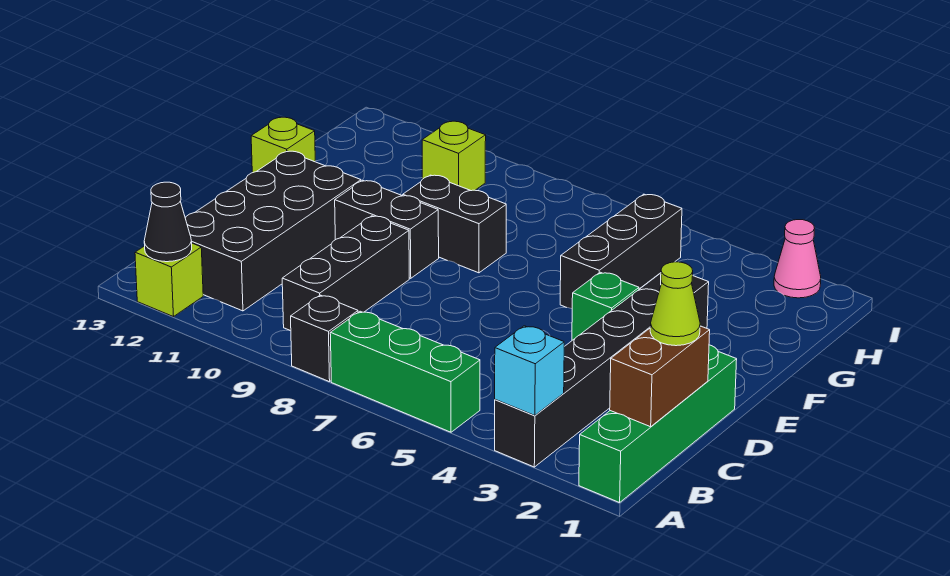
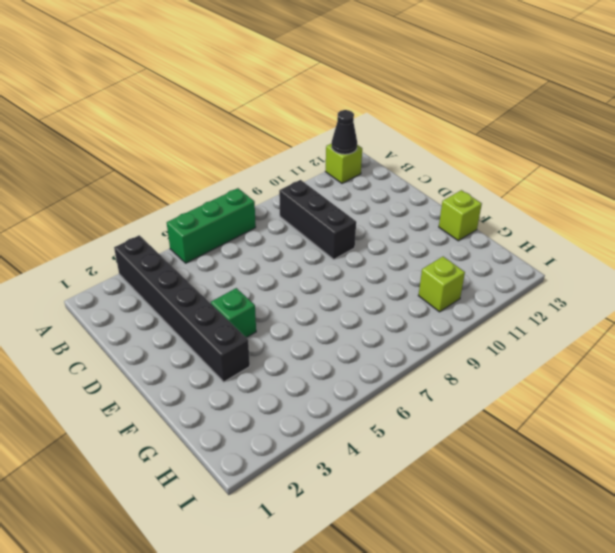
none -> green 1x4 brick [579,345,737,503]
none -> black 1x1 brick [291,295,358,382]
none -> black 2x4 brick [185,151,361,311]

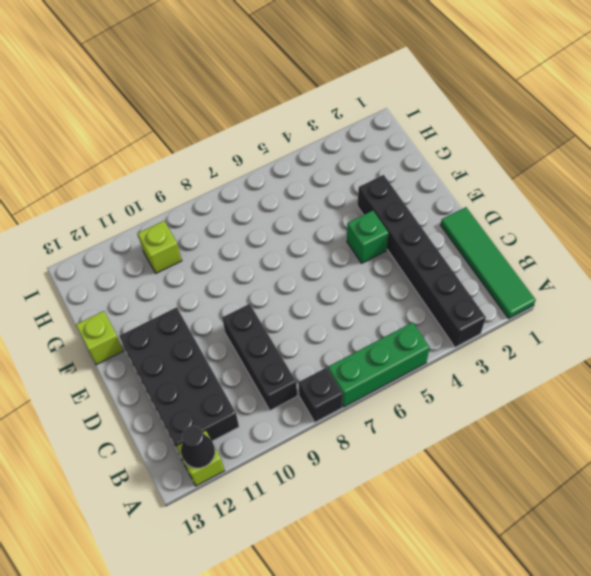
green 1x4 tile [441,207,536,319] -> green 1x4 brick [579,345,737,503]
none -> black 1x2 brick [335,181,439,278]
none -> black 1x3 brick [560,194,682,309]
none -> black 1x2 brick [403,175,506,273]

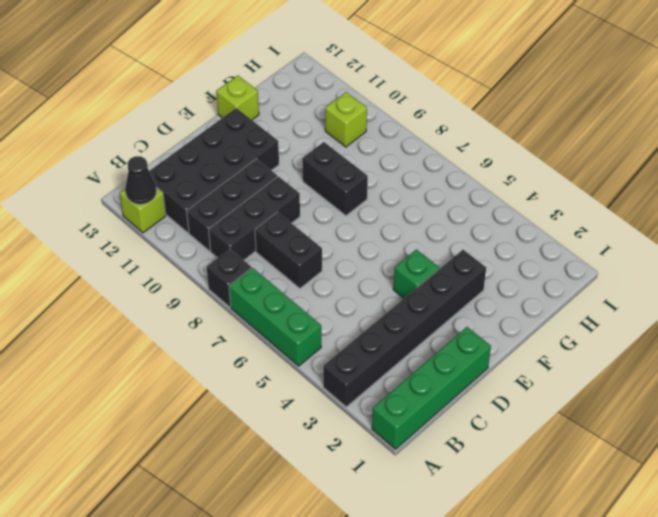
black 1x3 brick [187,159,277,251] -> black 1x3 brick moved to [560,194,682,309]
black 1x2 brick [255,212,322,288] -> black 1x2 brick moved to [335,181,439,278]
none -> pink 1x1 cone [774,220,821,298]
none -> cyan 1x1 brick [495,326,564,416]
none -> brown 1x2 brick [610,326,710,427]

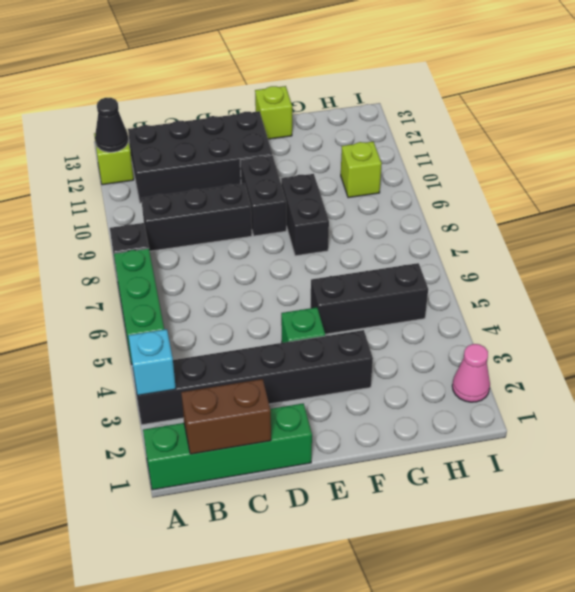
none -> lime 1x1 cone [650,262,700,346]

